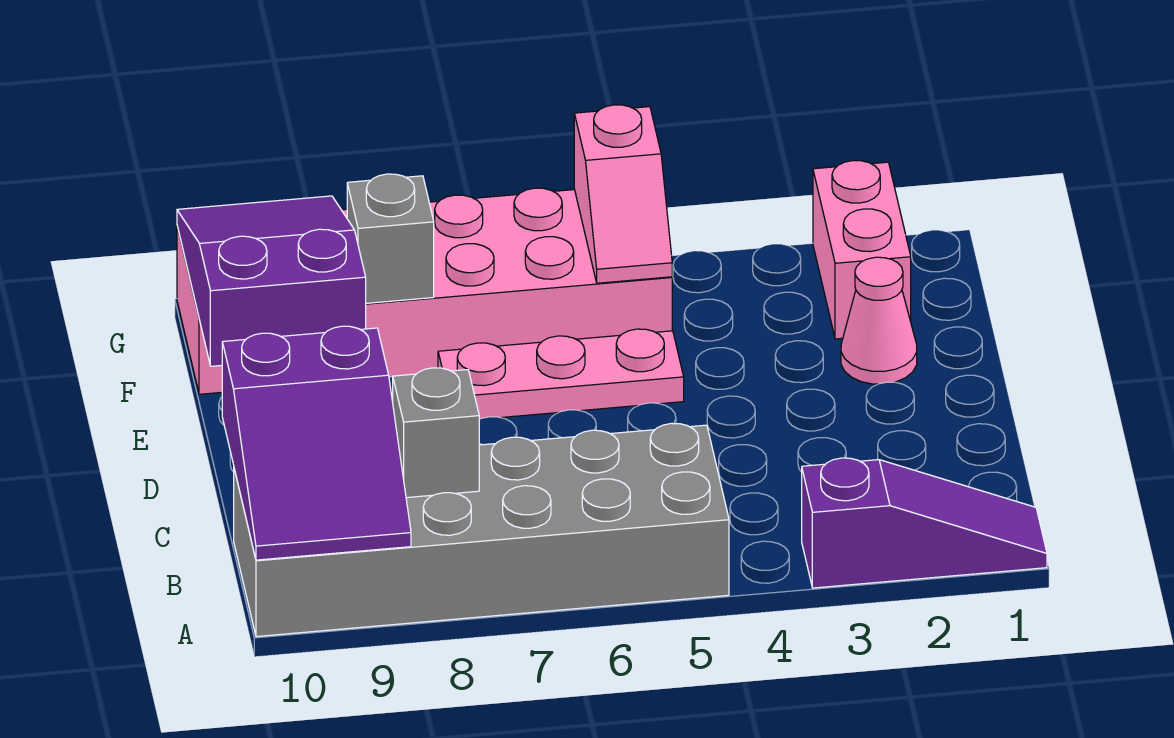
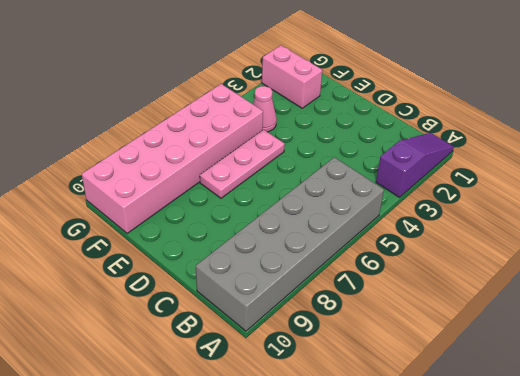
pink 1x1 cone [253,86,277,132] -> pink 1x1 cone moved to [841,257,917,384]
none -> purple 2x3 slope [222,326,411,560]
none -> grey 1x1 brick [393,368,479,498]

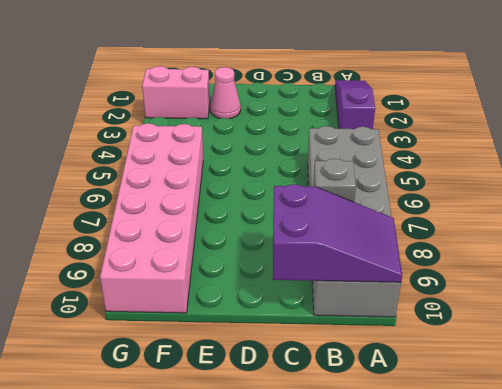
none -> pink 1x3 plate [438,329,684,419]
none -> purple 2x3 slope [177,196,366,366]

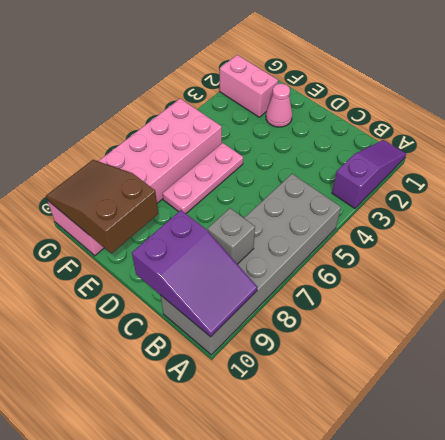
brown 2x3 slope [46,160,158,253] -> purple 2x3 slope [177,196,366,366]
none -> pink 1x2 slope [574,105,672,283]
none -> grey 1x1 brick [347,174,434,303]

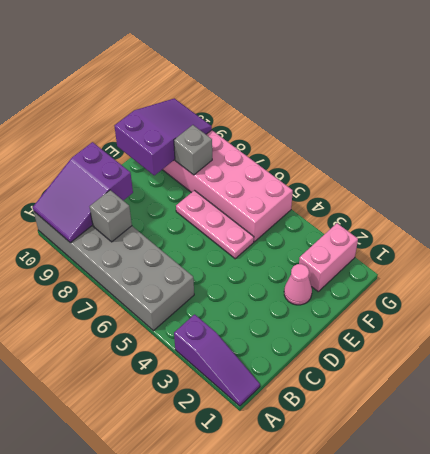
none -> pink 1x2 slope [574,105,672,283]

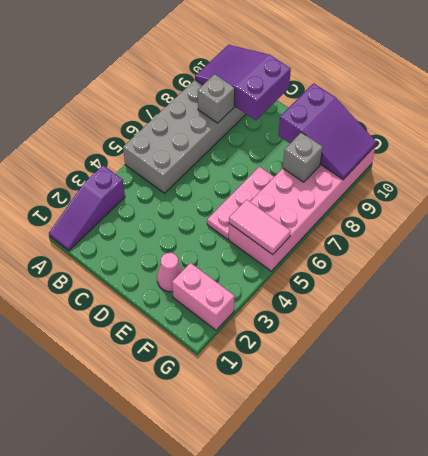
pink 1x2 tile [229,200,291,255] -> pink 1x2 slope [574,105,672,283]

